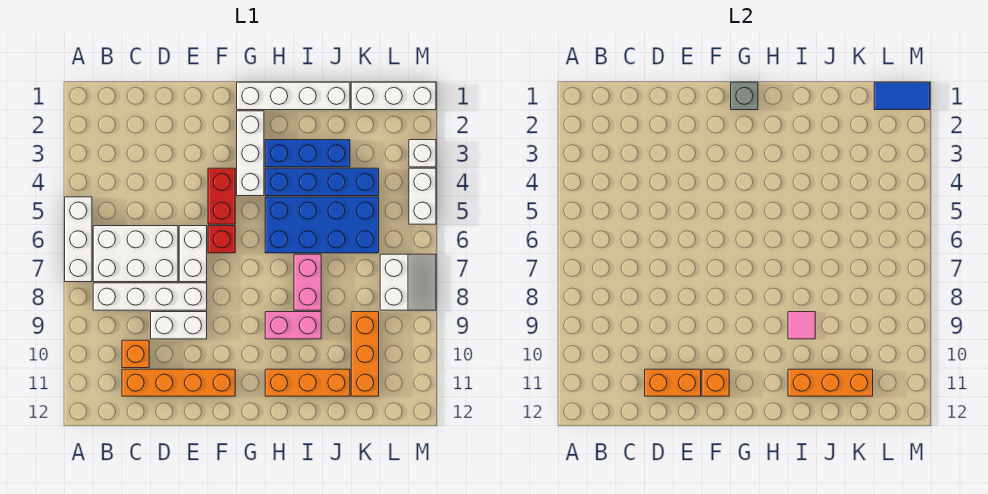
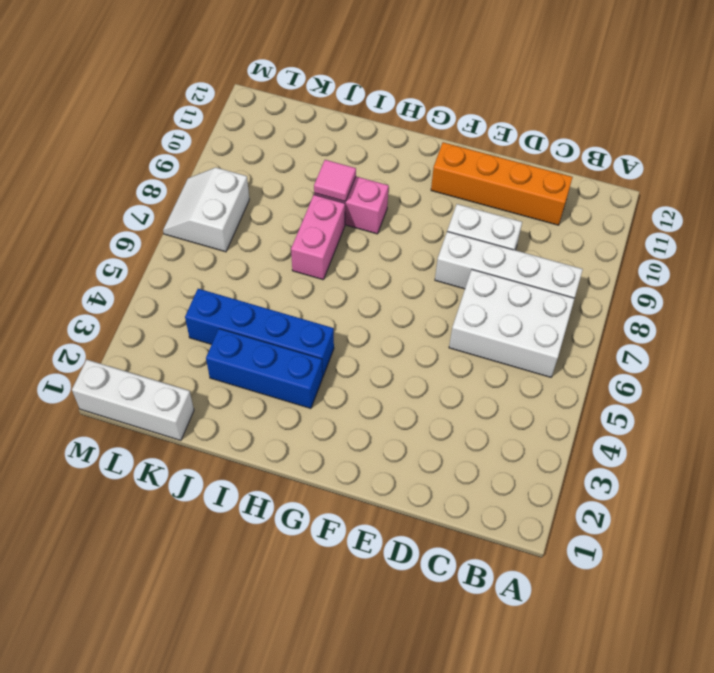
none -> white 1x3 brick [65,197,92,282]
none -> orange 1x1 brick [122,340,149,368]
none -> white 1x2 brick [179,226,207,282]

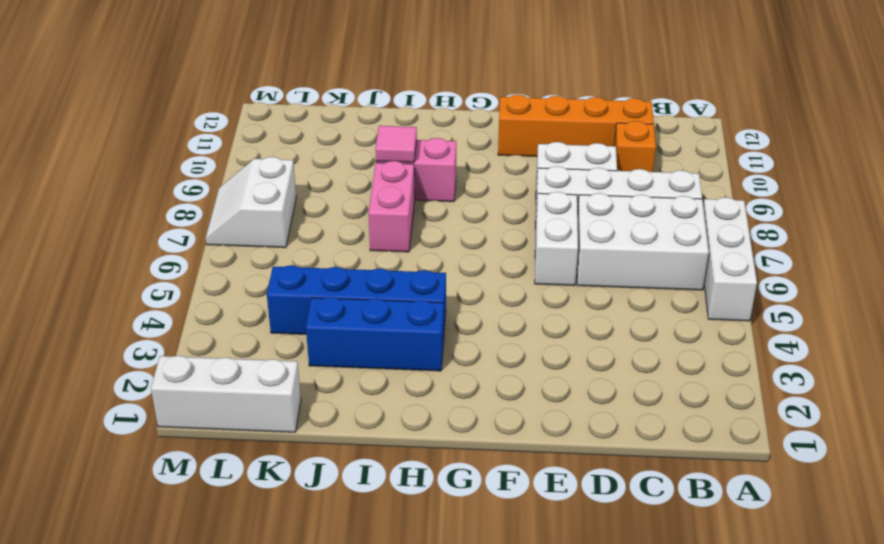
none -> red 1x2 brick [208,168,235,224]
none -> red 1x1 brick [208,226,235,253]
none -> white 1x4 brick [237,82,350,110]

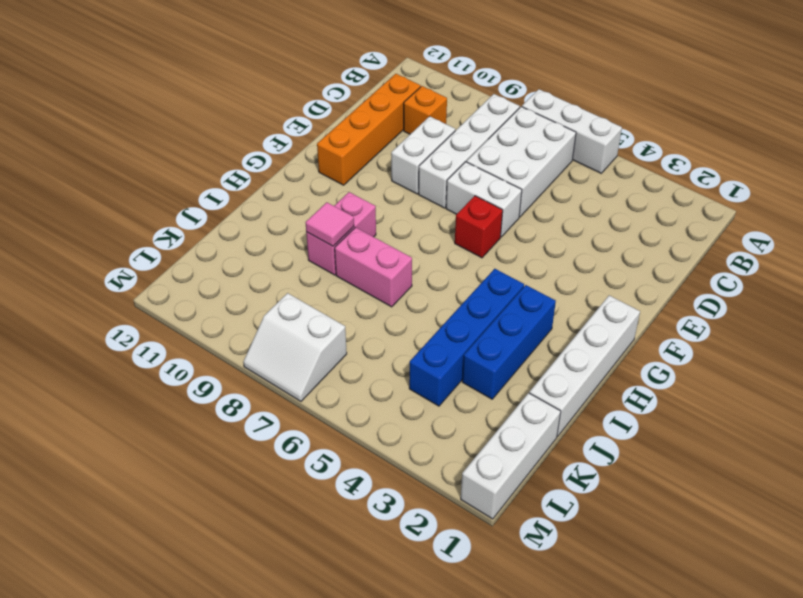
none -> red 1x2 brick [208,168,235,224]
none -> white 1x3 brick [237,111,264,196]
none -> blue 2x4 brick [265,197,379,253]

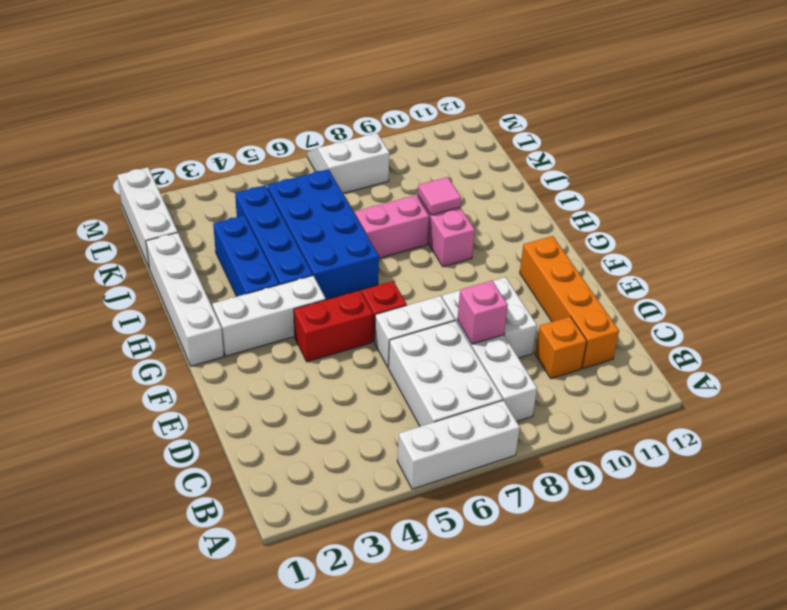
pink 1x1 brick [457,281,508,344] -> none
none -> orange 1x3 brick [265,369,350,396]
none -> orange 1x3 brick [351,312,379,396]
none -> white 1x1 brick [409,140,436,167]

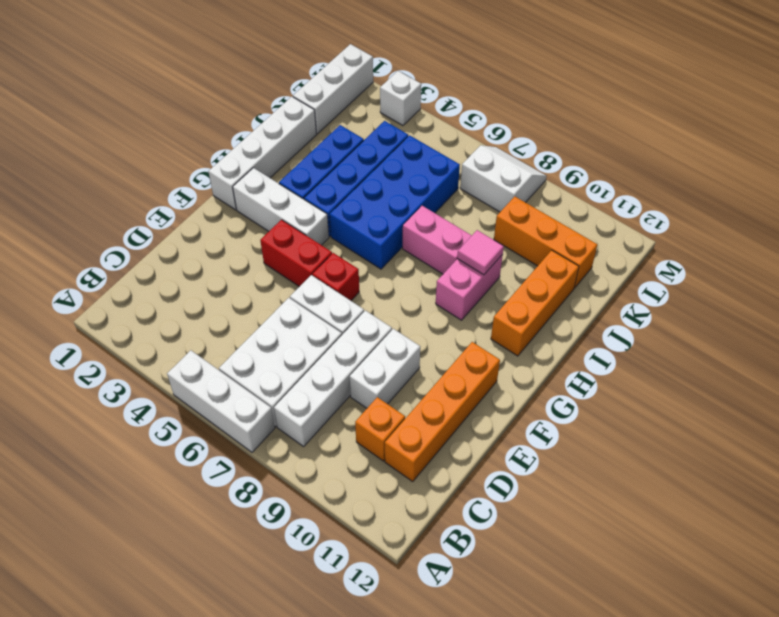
none -> white 1x2 brick [409,168,436,224]
none -> orange 1x2 brick [645,369,701,396]
none -> orange 1x1 brick [702,369,729,396]

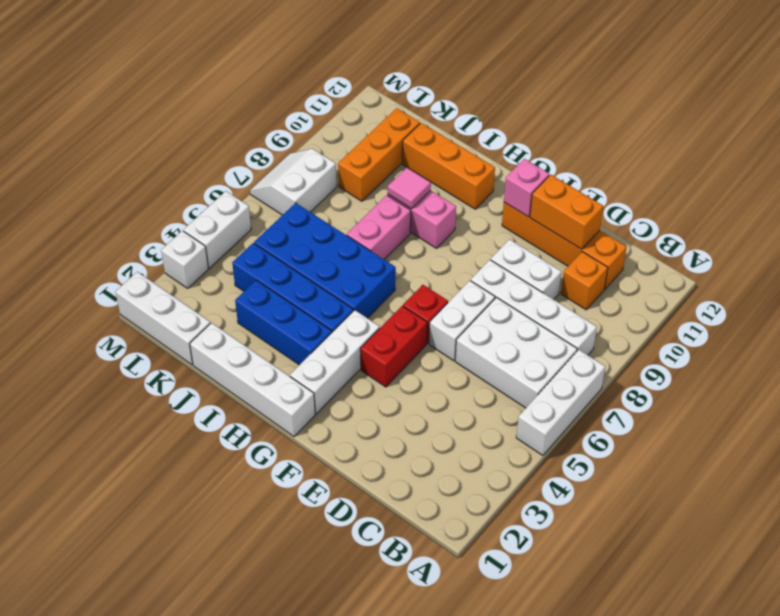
pink 1x1 brick [504,159,549,217] -> orange 1x1 brick [702,369,729,396]
none -> grey 1x1 brick [731,82,758,110]
none -> orange 1x3 brick [788,369,873,396]
none -> blue 1x2 tile [874,82,930,110]

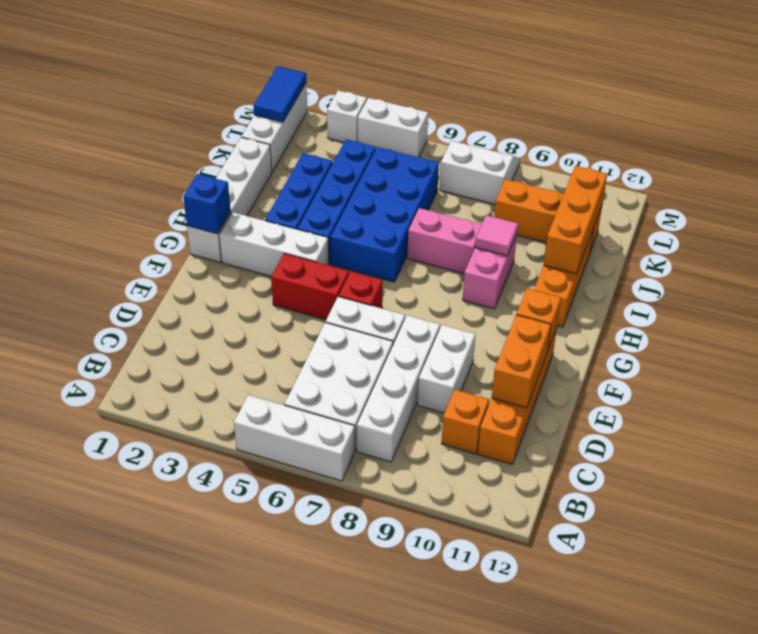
blue 1x1 brick [183,174,231,234] -> grey 1x1 brick [731,82,758,110]

